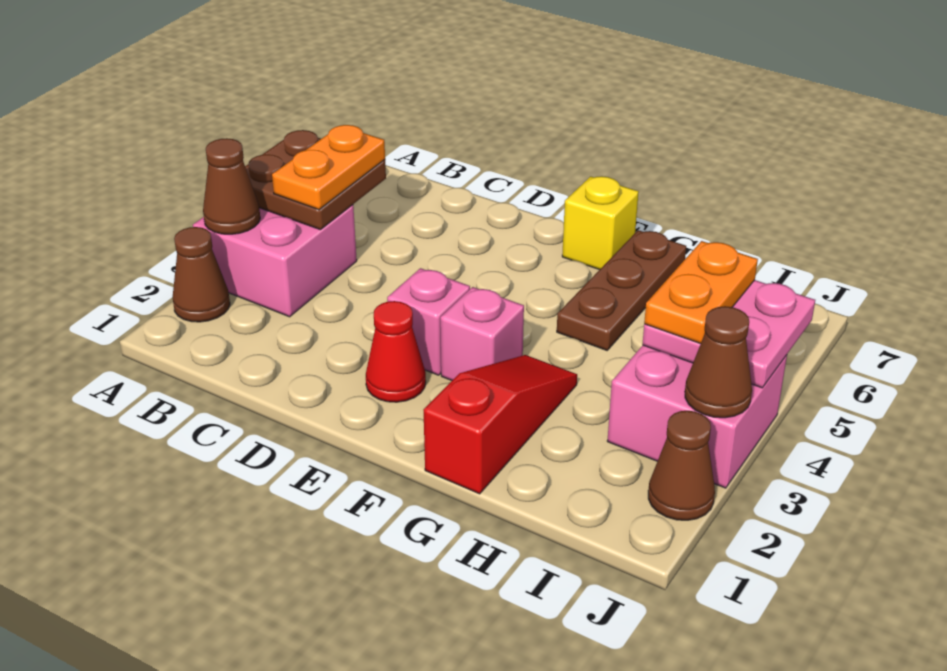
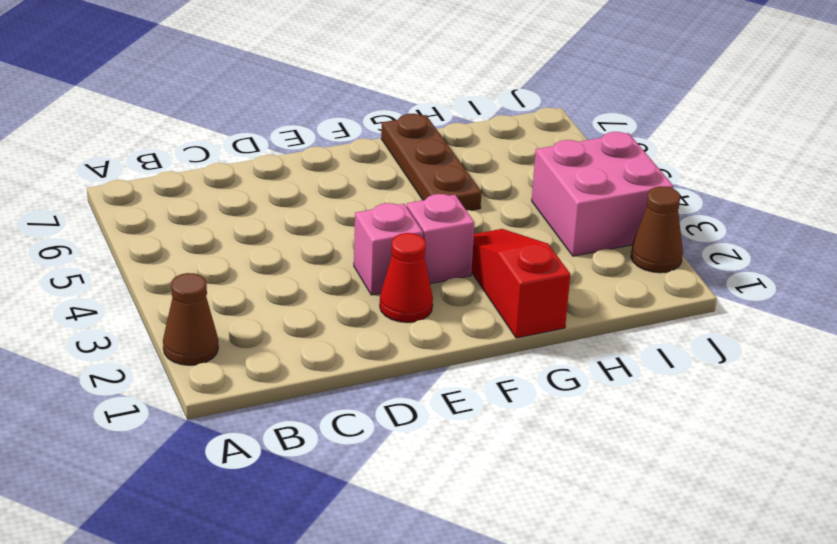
none -> pink 2x2 brick [193,205,357,317]
none -> yellow 1x1 brick [562,176,639,270]
none -> brown 1x1 cone [203,138,260,234]

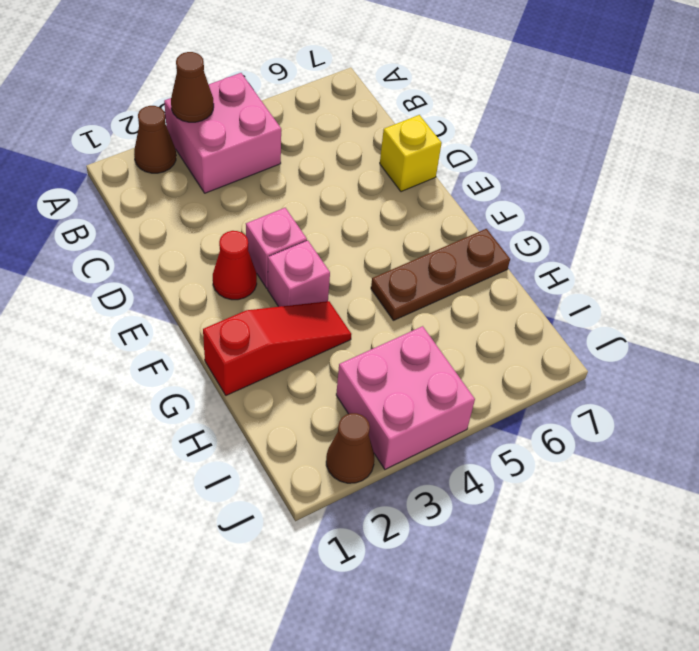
yellow 1x1 brick [380,115,442,192] -> yellow 1x1 brick moved to [562,176,639,270]
none -> brown 2x2 plate [245,130,386,230]
none -> pink 2x2 plate [642,280,815,388]
none -> brown 1x1 cone [685,306,752,418]

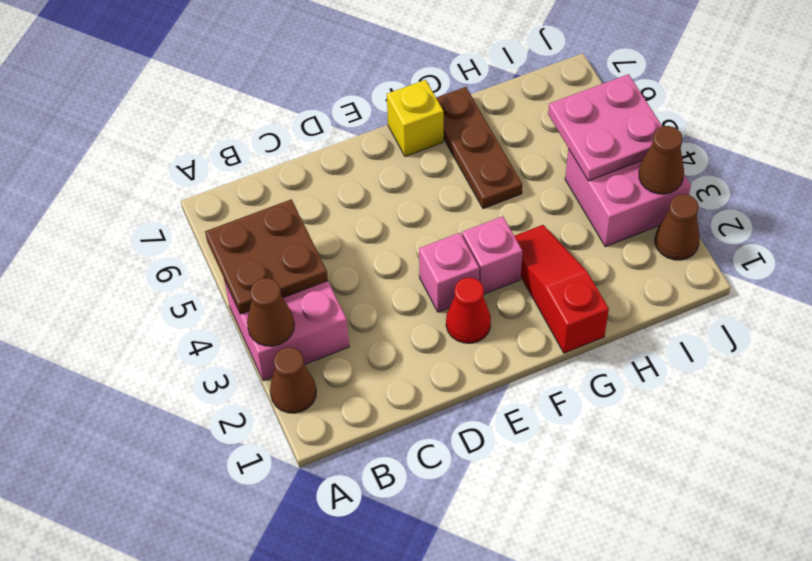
none -> orange 1x2 plate [272,125,385,210]
none -> orange 1x2 plate [644,241,758,344]

